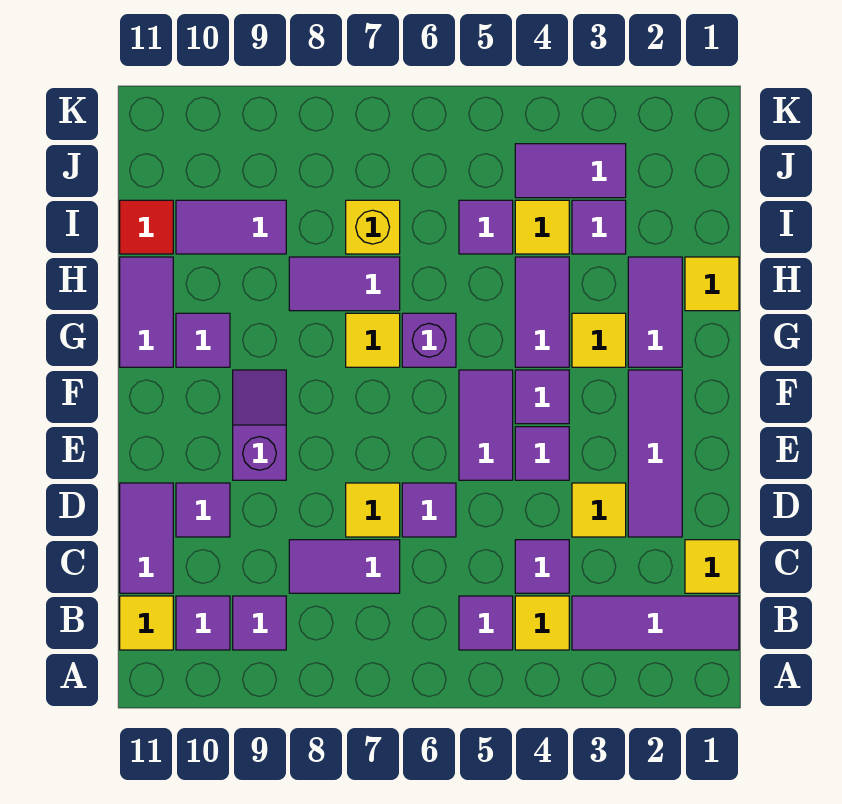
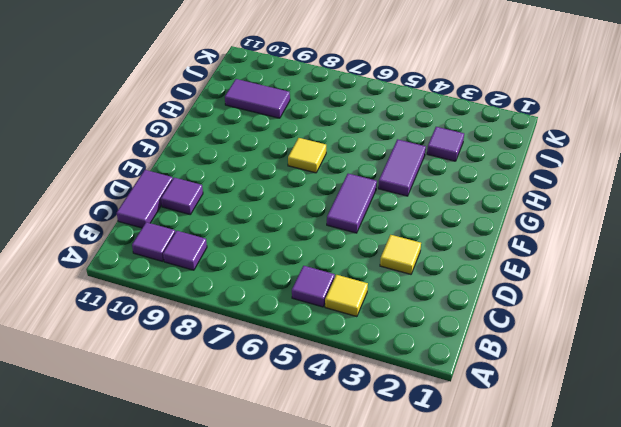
none -> purple 1x3 tile [572,596,739,650]
none -> yellow 1x1 tile [120,596,173,650]
none -> yellow 1x1 tile [685,540,739,593]
none -> purple 1x1 tile [515,540,569,593]

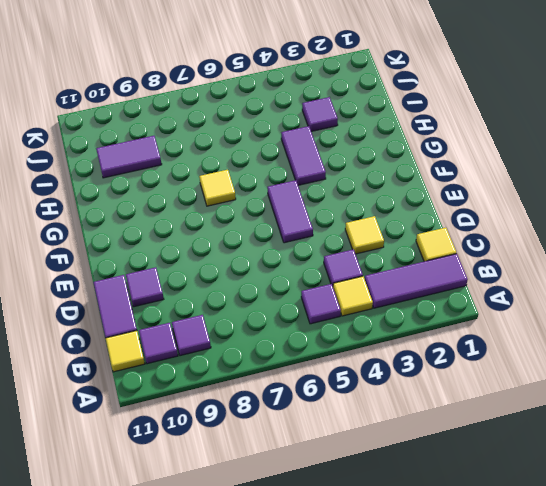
none -> purple 1x2 tile [289,540,400,593]
none -> purple 1x3 tile [628,370,682,537]
none -> purple 1x1 tile [402,483,456,537]
none -> yellow 1x1 tile [346,483,400,537]

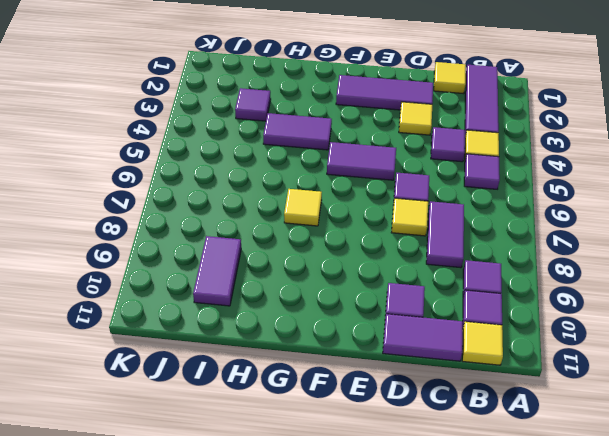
none -> purple 1x1 tile [515,427,569,480]
none -> purple 1x2 slope [233,370,286,480]
none -> purple 1x1 tile [515,370,569,424]
none -> purple 1x2 tile [628,257,682,367]

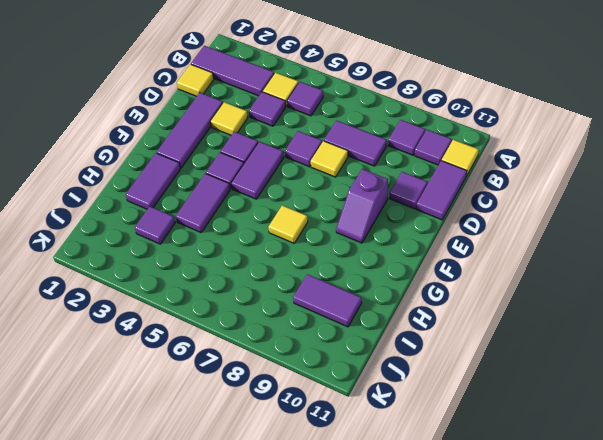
none -> yellow 1x1 tile [572,313,626,367]
none -> purple 1x1 brick [402,313,456,367]
none -> purple 1x1 tile [176,313,230,367]
none -> purple 1x2 tile [120,257,173,367]

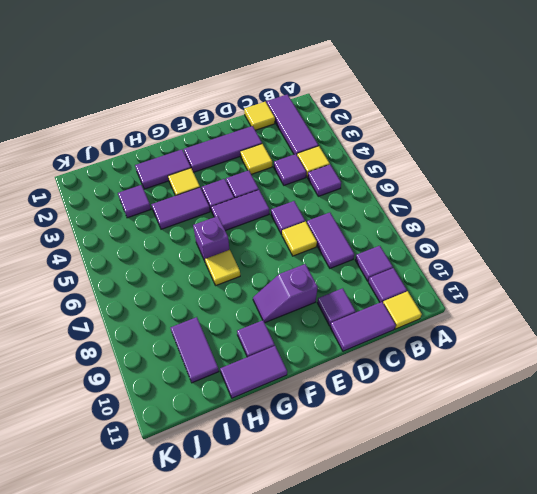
none -> yellow 1x1 tile [685,257,739,311]
none -> purple 1x2 tile [289,257,400,311]
none -> yellow 1x1 tile [515,200,569,254]
none -> purple 1x1 tile [459,200,513,254]

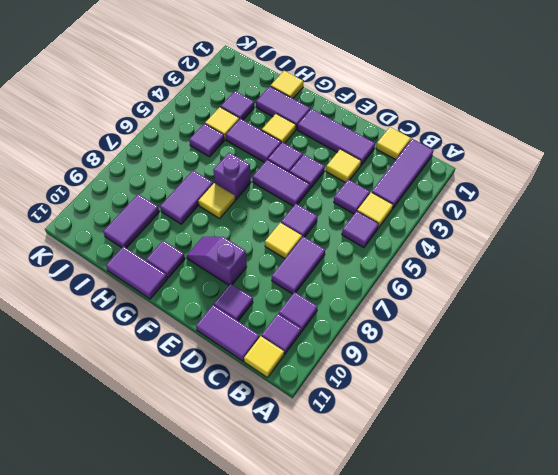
none -> yellow 1x1 brick [346,200,400,254]
none -> red 1x1 tile [120,200,173,254]
none -> purple 1x2 tile [515,144,626,198]

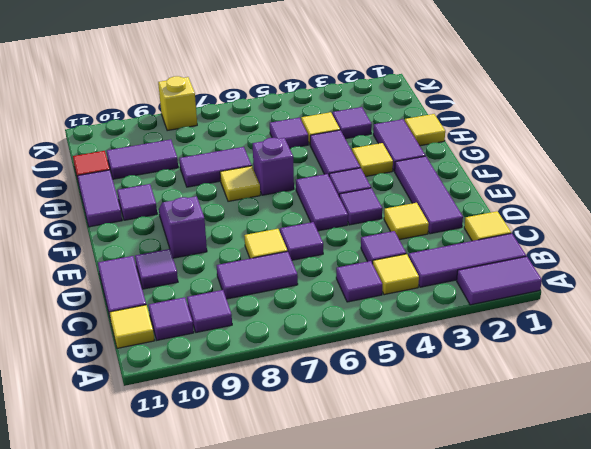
purple 1x2 tile [457,256,542,305] -> purple 1x2 tile moved to [515,144,626,198]
yellow 1x1 brick [158,76,197,131] -> yellow 1x1 brick moved to [346,200,400,254]

